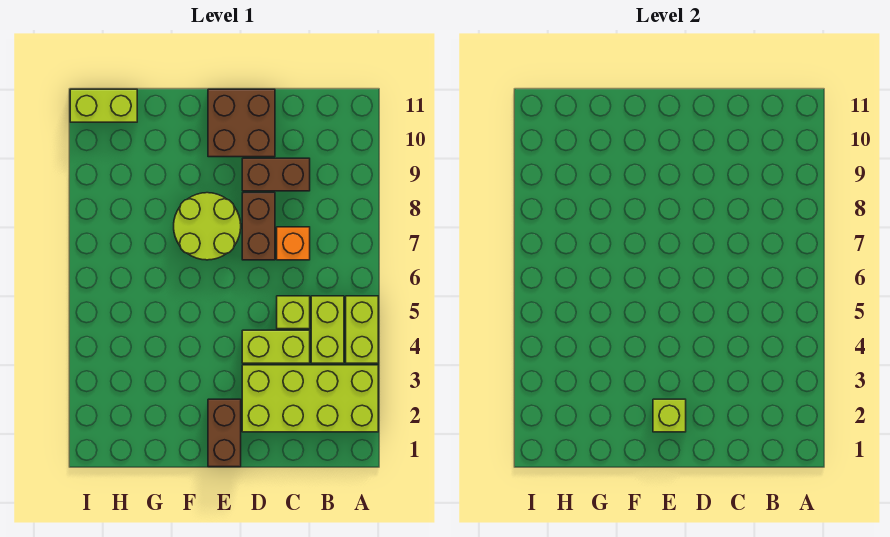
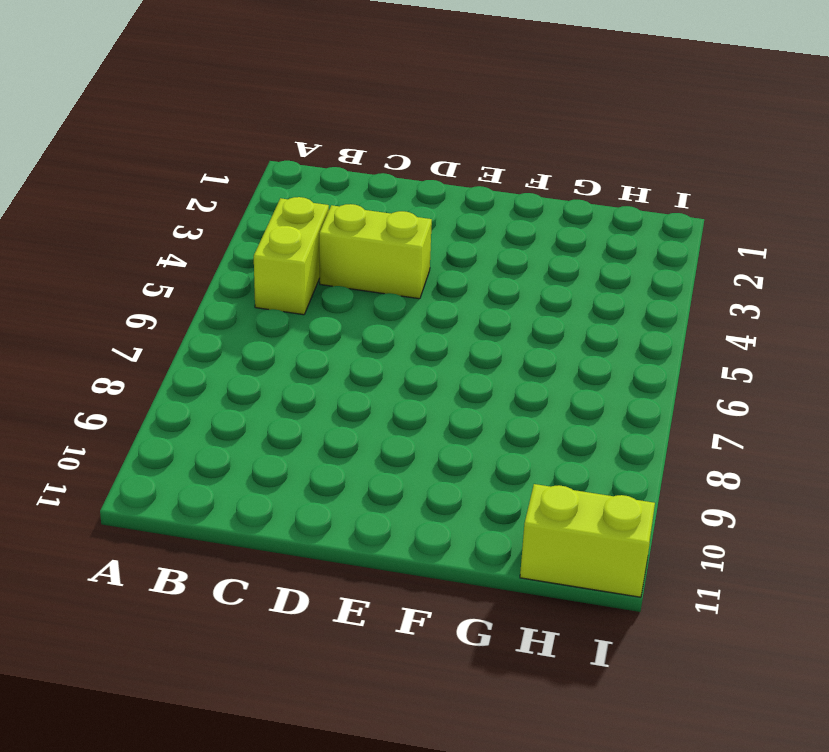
none -> lime 2x4 brick [242,365,378,432]
none -> lime 1x2 brick [346,296,378,363]
none -> lime 1x1 brick [277,296,310,329]

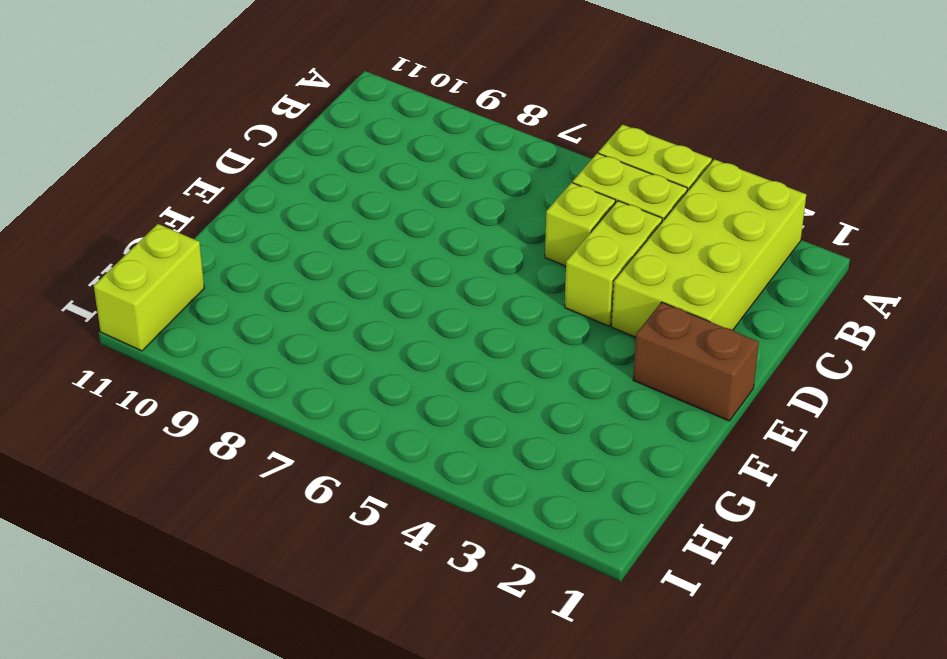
none -> orange 1x1 brick [277,227,310,260]
none -> brown 1x2 brick [242,158,310,191]
none -> brown 1x2 brick [242,193,275,260]

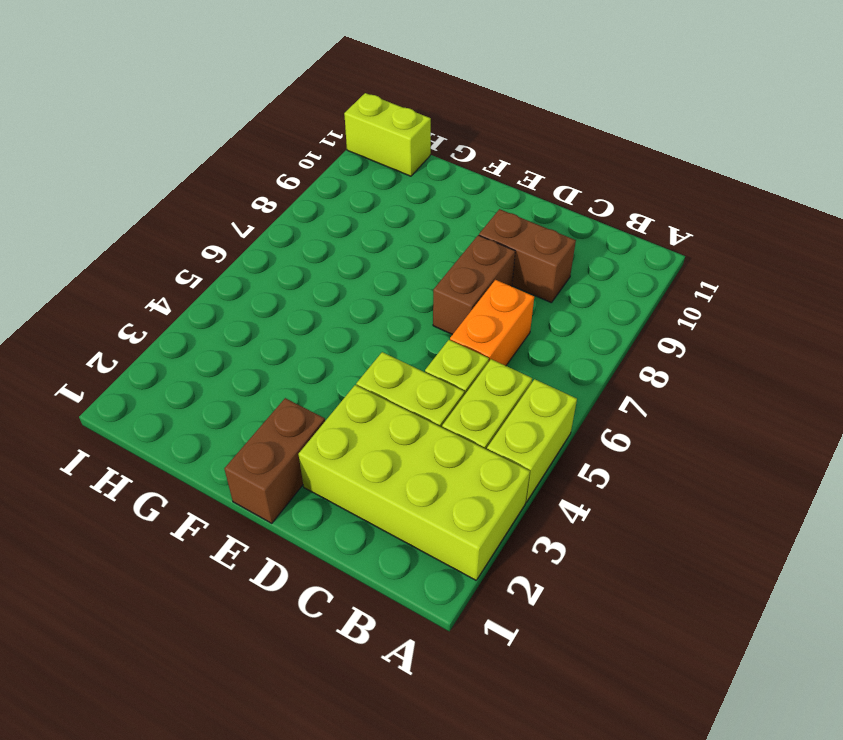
orange 1x2 brick [450,280,534,366] -> orange 1x1 brick [277,227,310,260]
none -> brown 2x2 brick [208,89,275,157]
none -> lime 2x2 round brick [174,193,241,260]
none -> lime 1x1 brick [653,399,686,432]

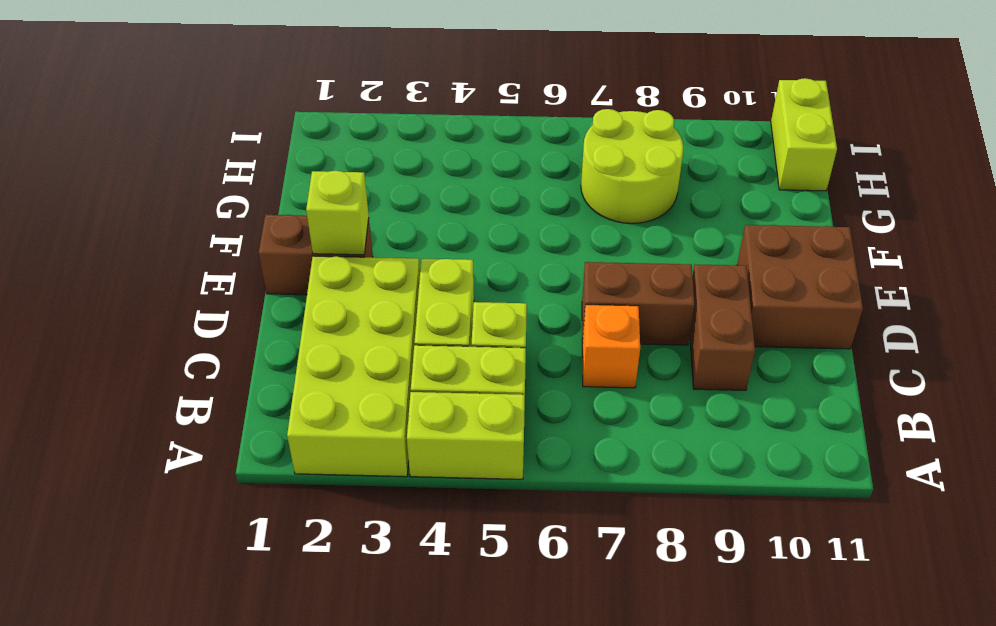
lime 2x2 round brick [581,109,683,224] -> lime 2x2 round brick moved to [174,193,241,260]

